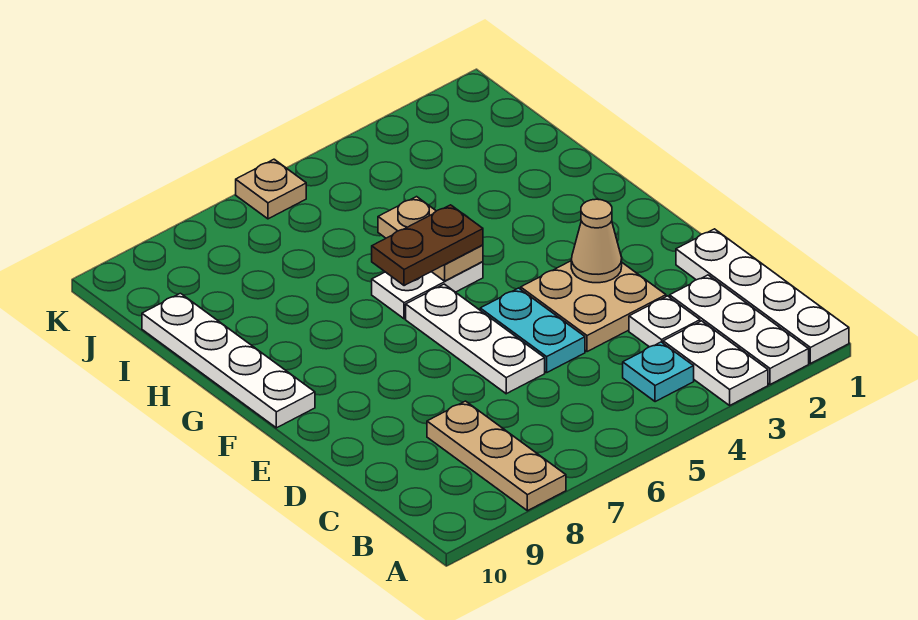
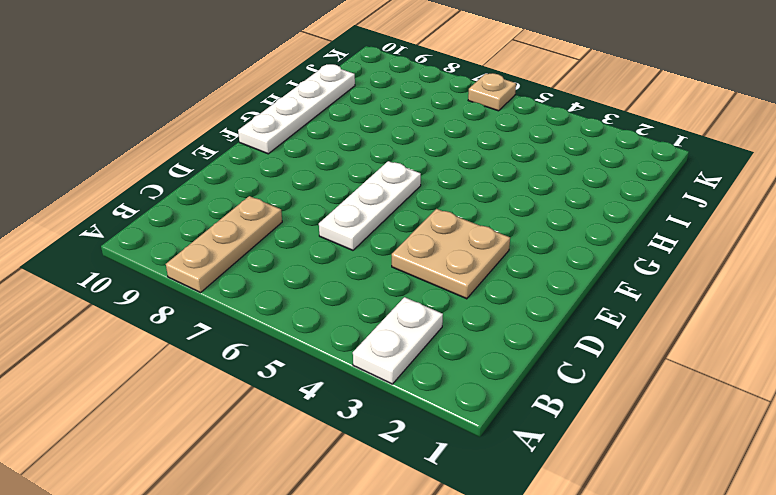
none -> white 1x4 plate [676,229,849,364]
none -> white 1x3 plate [670,275,809,384]
none -> cyan 1x1 plate [623,342,694,402]

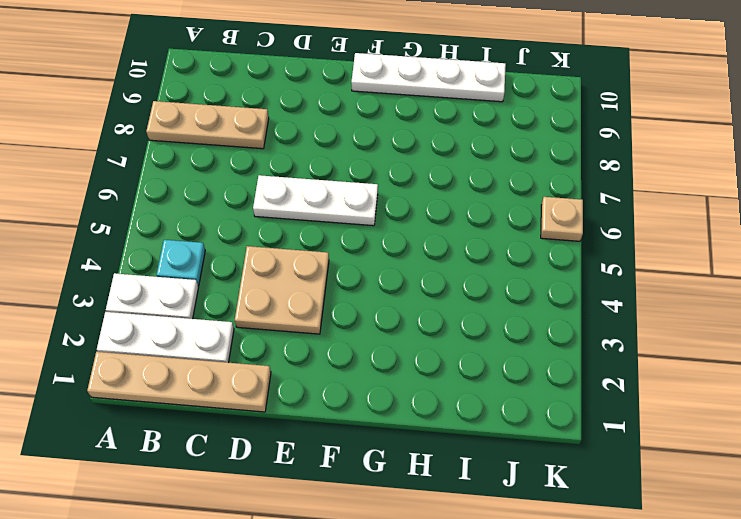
tan 1x4 plate [87,352,271,412] -> white 1x4 plate [676,229,849,364]
none -> white 1x1 plate [629,296,700,347]
none -> cyan 1x2 plate [480,288,585,373]
none -> white 1x2 plate [372,262,483,319]

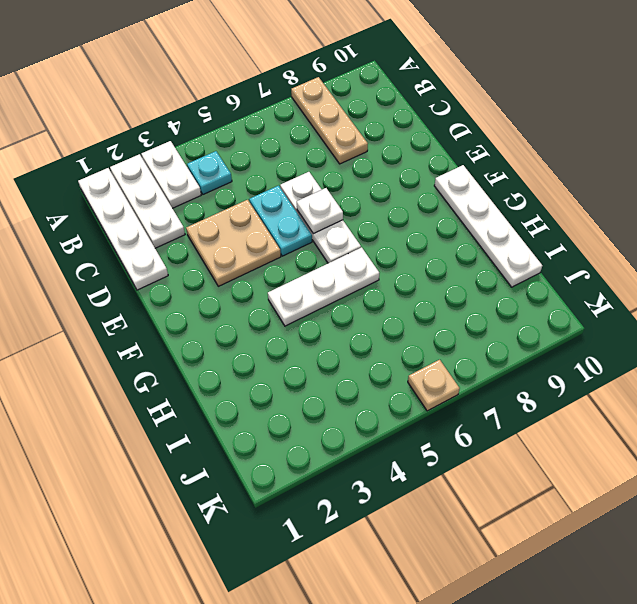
white 1x1 plate [297,188,343,234] -> white 1x1 plate moved to [629,296,700,347]
white 1x3 plate [268,247,379,326] -> white 1x2 plate [372,262,483,319]
none -> tan 1x1 cone [571,199,622,283]
none -> tan 1x2 plate [378,197,483,281]
none -> brown 1x2 plate [372,205,483,286]

